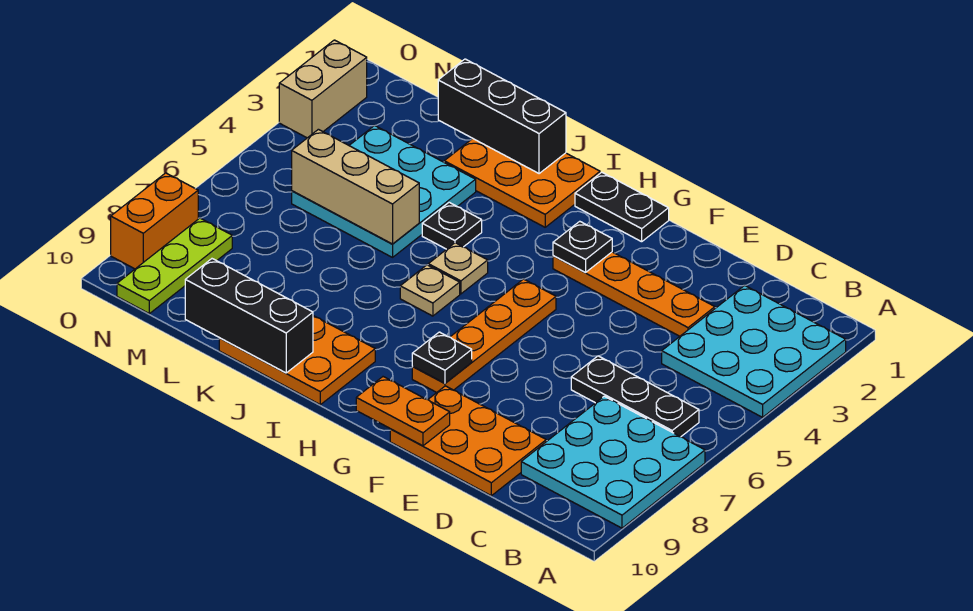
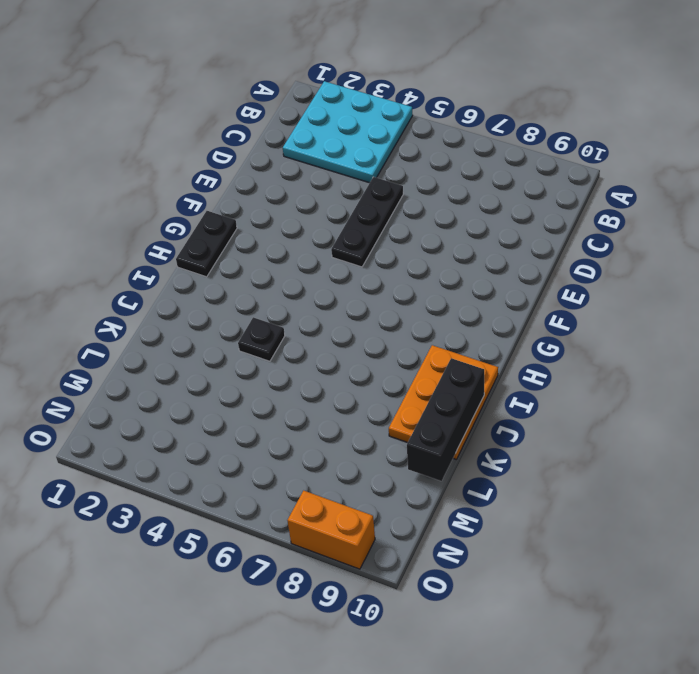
black 1x3 plate [331,177,403,267] -> black 1x3 plate moved to [571,356,699,437]
none -> cyan 3x3 plate [521,396,705,528]
none -> orange 1x4 plate [553,252,715,336]
none -> orange 2x3 plate [390,386,546,496]

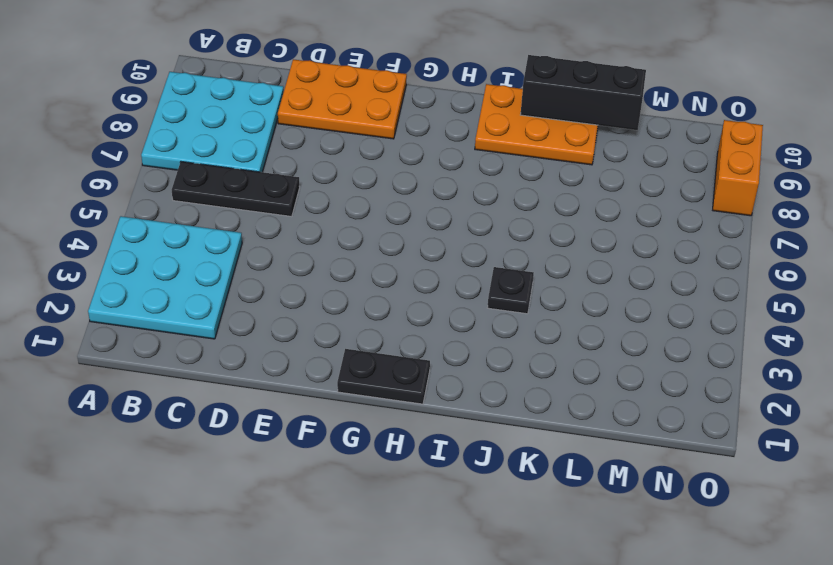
none -> orange 1x4 plate [553,252,715,336]
none -> orange 1x4 plate [412,279,556,393]
none -> orange 2x3 plate [444,138,600,227]

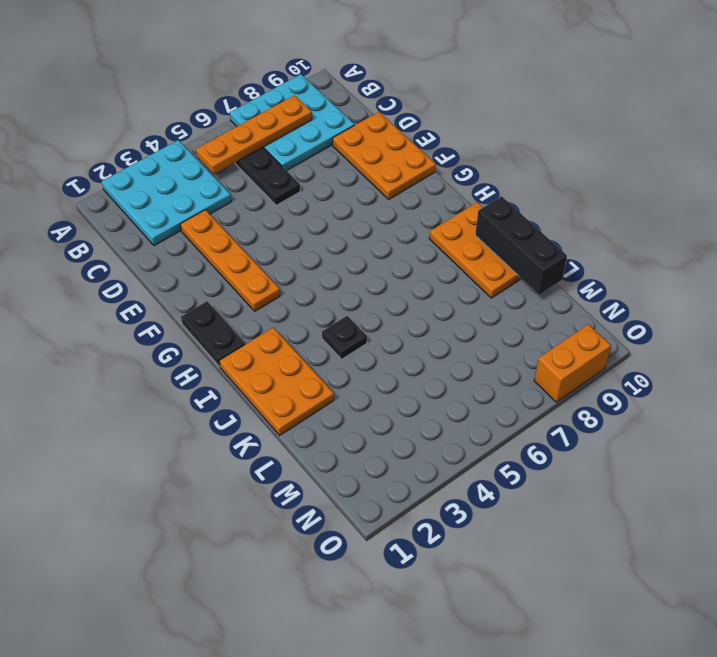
orange 1x4 plate [196,95,312,174] -> orange 1x4 plate moved to [412,279,556,393]
none -> tan 1x1 plate [428,243,488,294]
none -> tan 1x1 plate [400,265,460,316]
none -> cyan 3x3 plate [292,126,476,257]

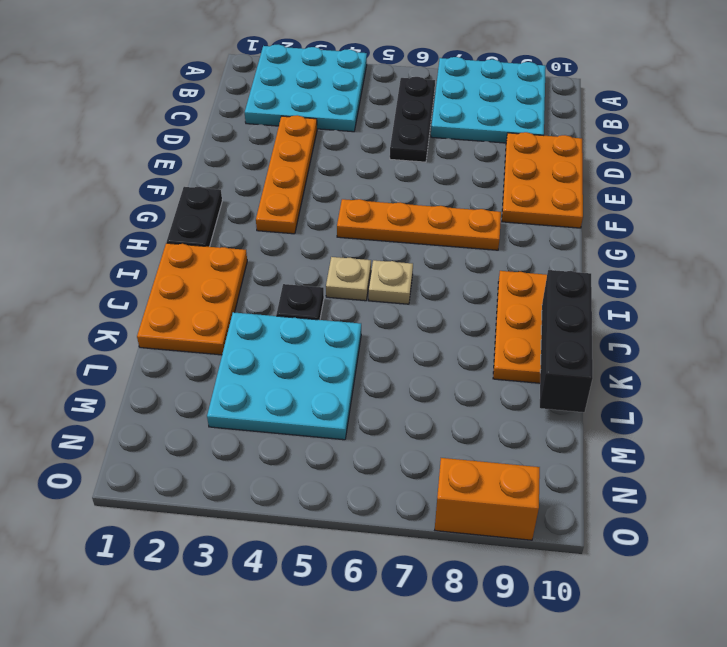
none -> lime 1x3 plate [117,218,232,314]
none -> tan 1x2 brick [279,40,367,138]
none -> orange 1x2 plate [356,377,450,446]

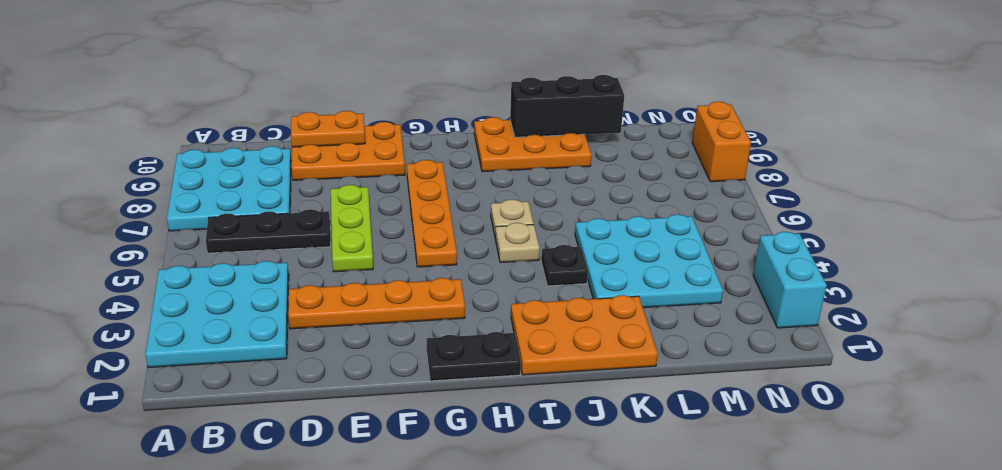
orange 1x2 plate [291,111,365,147] -> orange 1x2 plate moved to [356,377,450,446]
lime 1x3 plate [331,185,373,272] -> lime 1x3 plate moved to [117,218,232,314]
cyan 1x2 brick [753,232,827,328] -> tan 1x2 brick [279,40,367,138]
none -> black 1x1 plate [553,221,612,273]
none -> black 1x1 plate [412,332,472,383]
none -> black 1x3 brick [438,59,566,174]

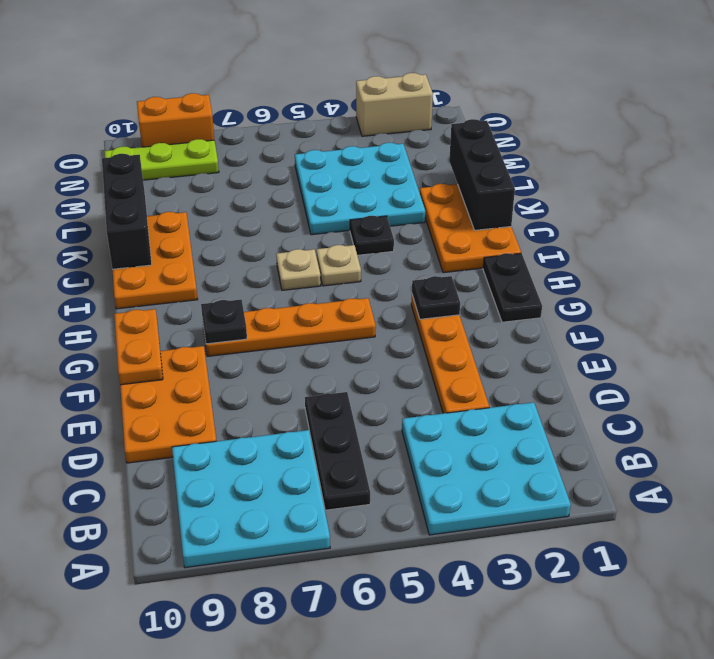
none -> tan 1x3 brick [292,129,419,244]

